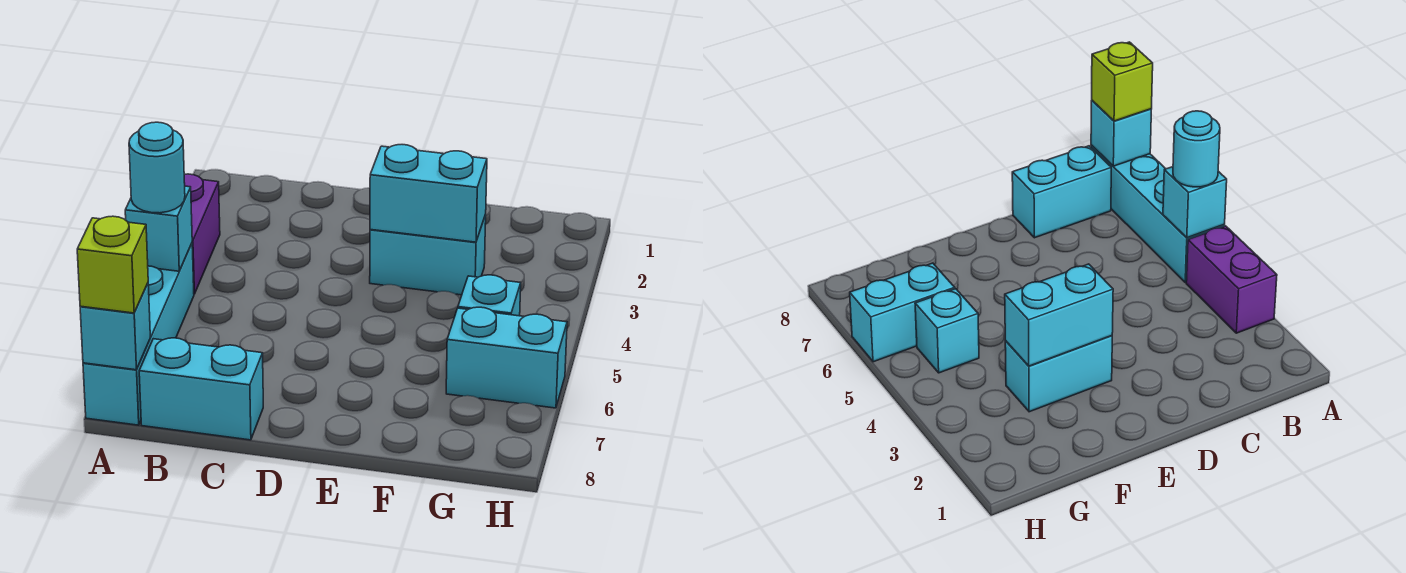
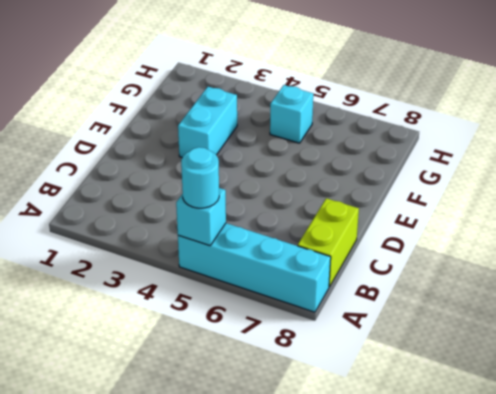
lime 1x2 brick [298,198,359,287] -> cyan 1x2 brick [139,338,263,440]
none -> purple 1x2 brick [184,174,220,294]
none -> cyan 1x2 brick [446,307,567,408]

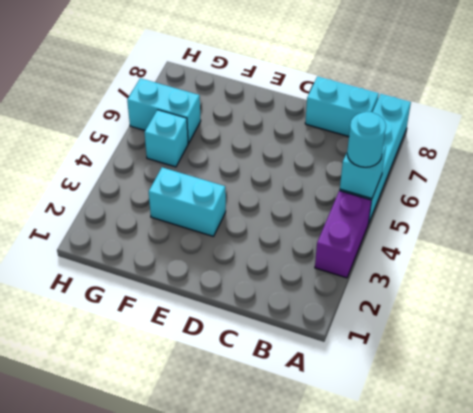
none -> cyan 1x1 brick [80,284,150,370]
none -> cyan 1x2 brick [370,145,487,242]

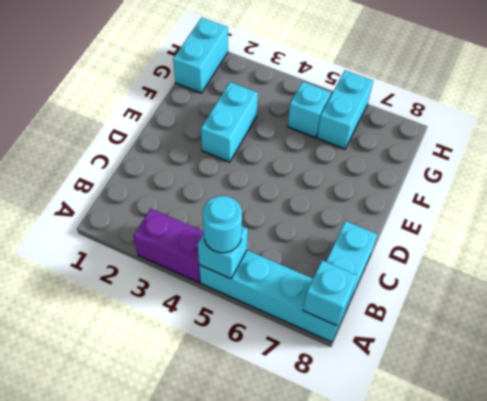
cyan 1x2 brick [173,18,228,93] -> cyan 1x2 brick moved to [370,145,487,242]
none -> lime 1x1 brick [77,216,148,313]

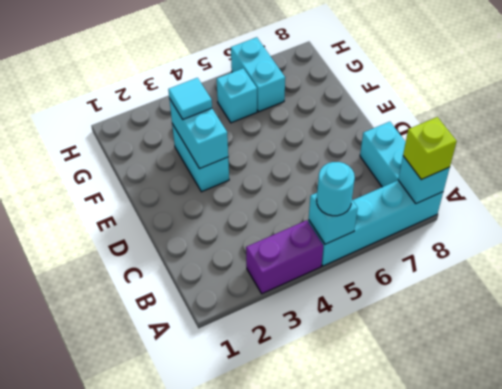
cyan 1x1 tile [168,78,212,119] -> none

